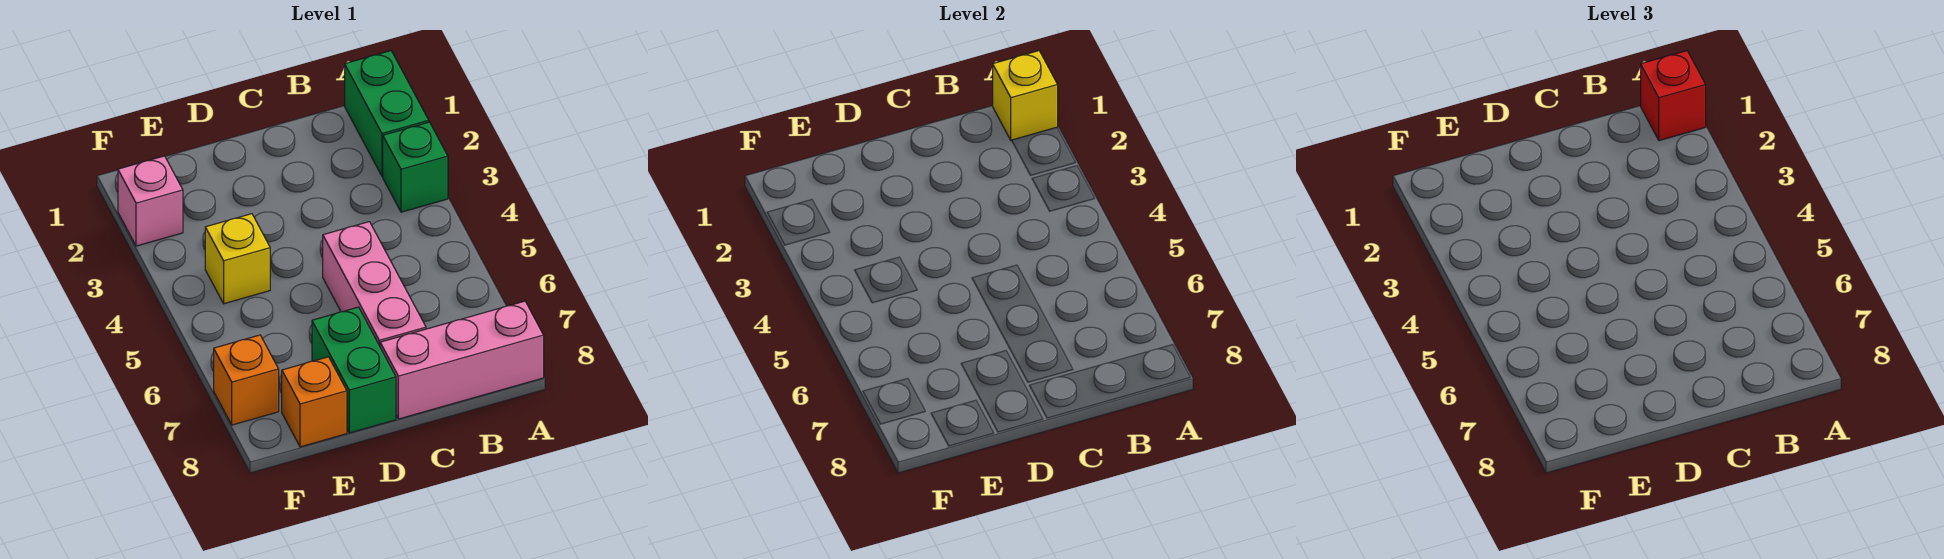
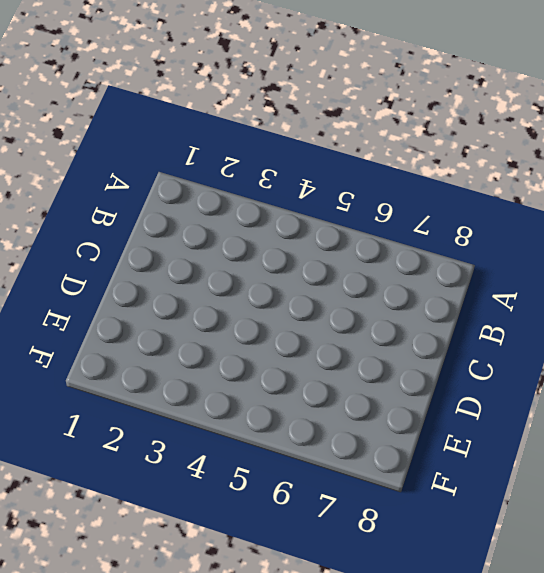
none -> green 1x2 brick [345,51,429,176]
none -> green 1x1 brick [383,122,448,212]

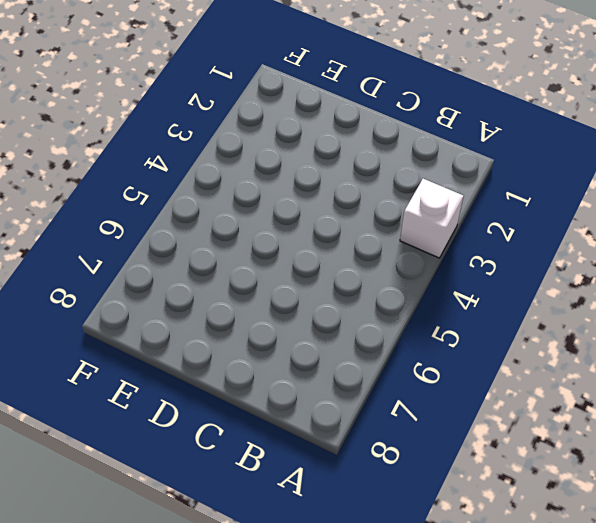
white 1x1 brick [400,179,463,258] -> green 1x1 brick [383,122,448,212]
none -> green 1x2 brick [345,51,429,176]
none -> pink 1x3 brick [380,301,544,419]

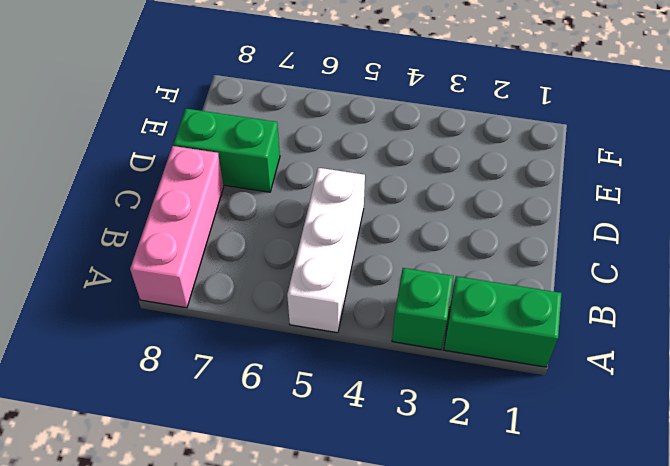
white 1x3 brick [287,168,365,333] -> pink 1x3 brick [323,222,426,346]
none -> yellow 1x1 brick [205,214,270,304]
none -> orange 1x1 brick [282,357,347,447]

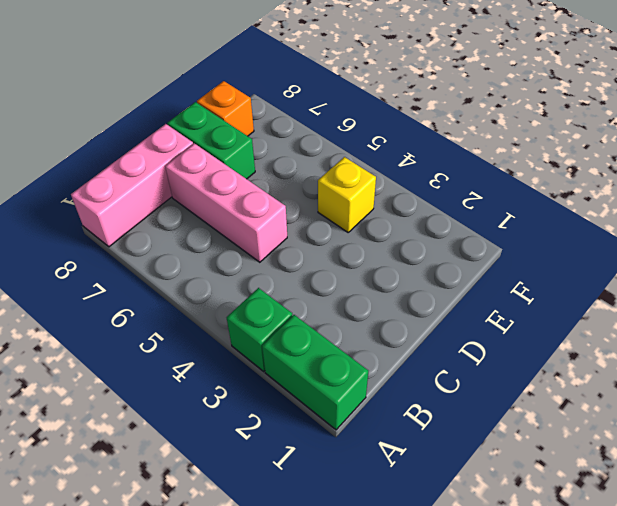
none -> pink 1x1 brick [118,156,183,246]
none -> orange 1x1 brick [214,335,279,425]

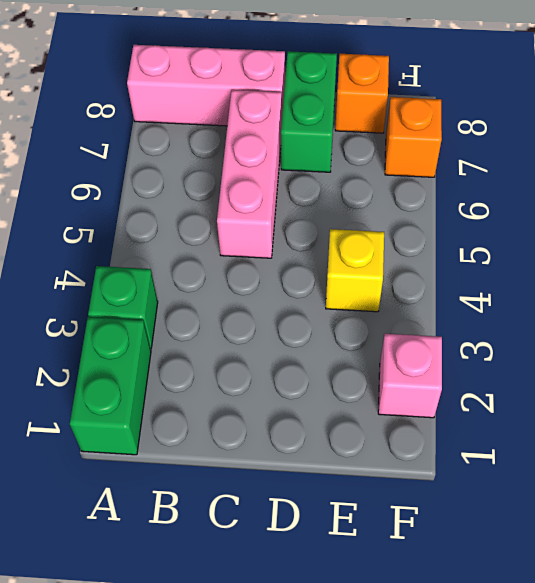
none -> yellow 1x1 brick [993,51,1058,141]
none -> red 1x1 brick [1641,51,1706,141]

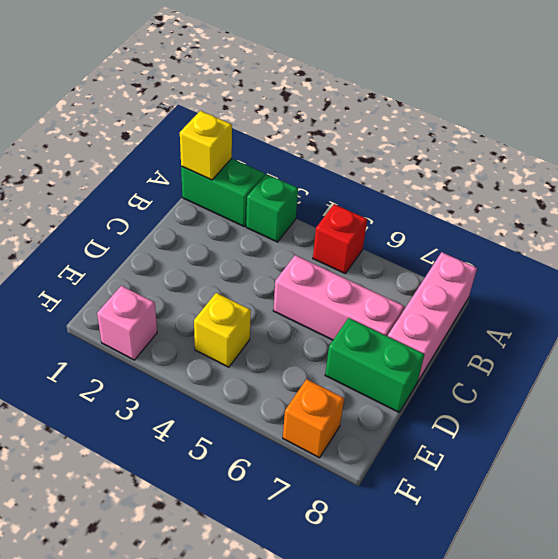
red 1x1 brick [313,204,367,274] -> red 1x1 brick moved to [1641,51,1706,141]
none -> orange 1x1 brick [282,357,347,447]

